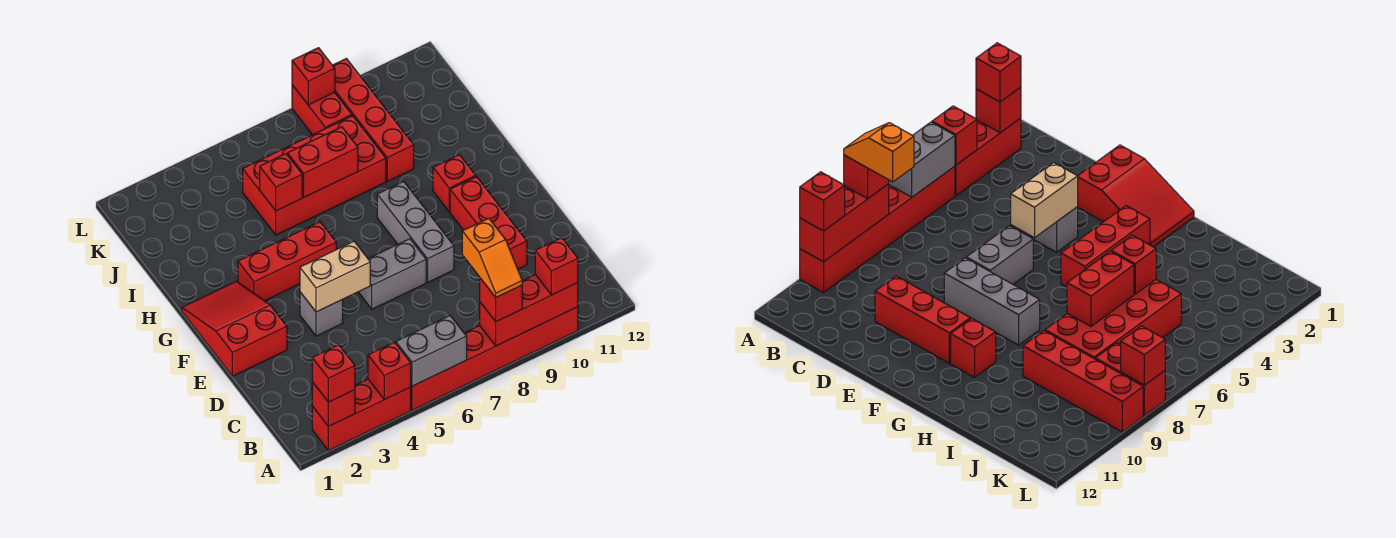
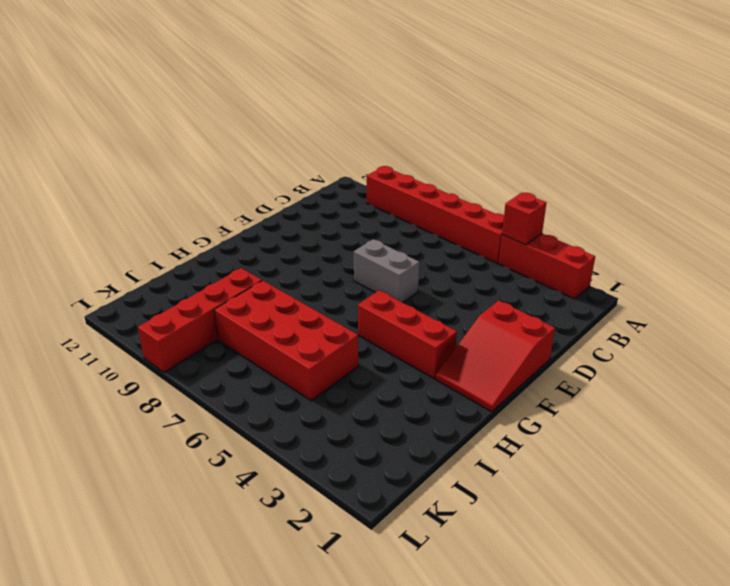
none -> red 1x3 brick [450,177,527,269]
none -> grey 1x1 brick [300,292,343,336]
none -> grey 1x3 brick [377,181,454,282]

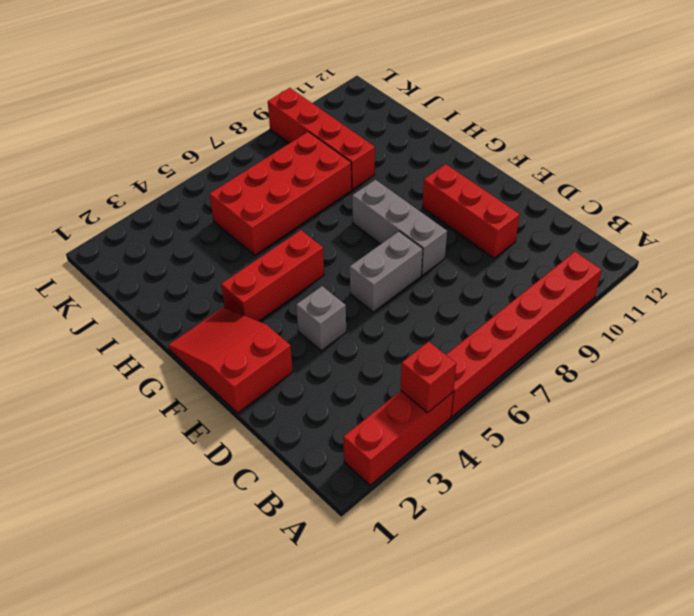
none -> red 1x1 brick [433,155,476,212]
none -> red 1x2 brick [292,85,352,135]
none -> red 1x1 brick [312,382,355,426]

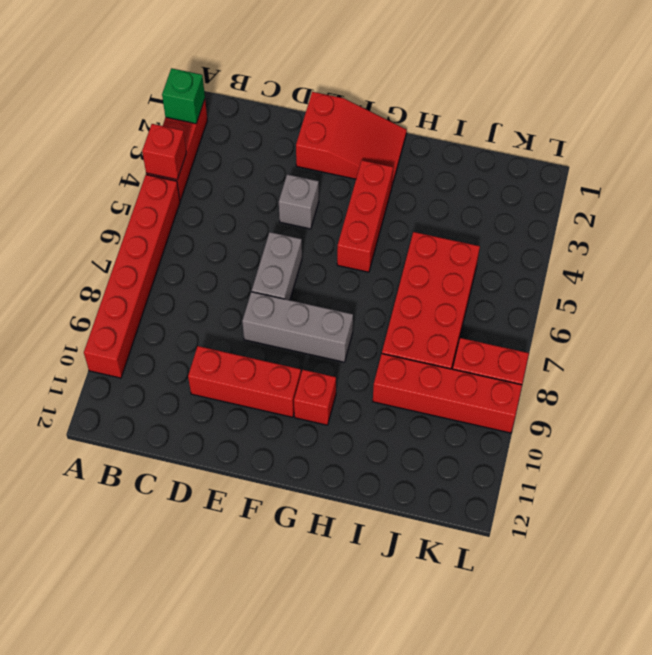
green 1x1 brick [162,68,205,124] -> red 1x1 brick [312,382,355,426]
none -> grey 1x2 brick [396,316,467,386]
none -> red 1x3 brick [480,275,578,346]
none -> tan 1x2 brick [300,241,370,312]

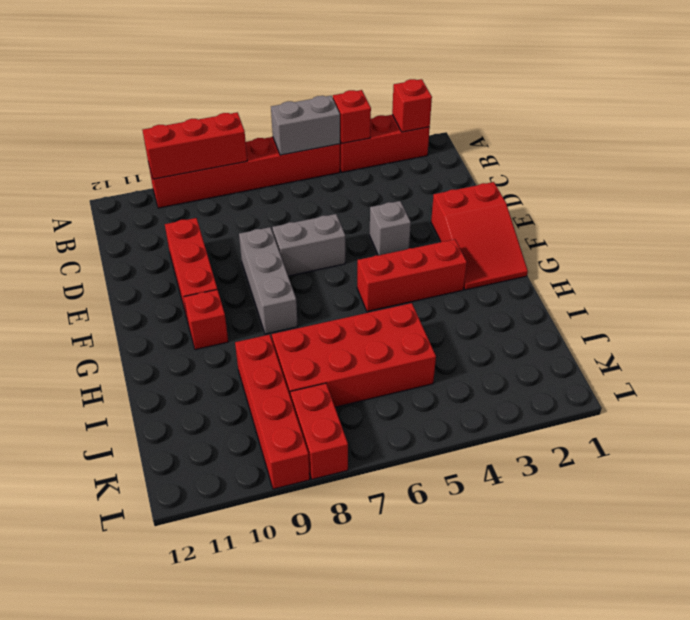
none -> tan 1x2 brick [300,241,370,312]
none -> red 1x1 brick [260,154,302,211]
none -> red 1x2 brick [287,127,358,197]

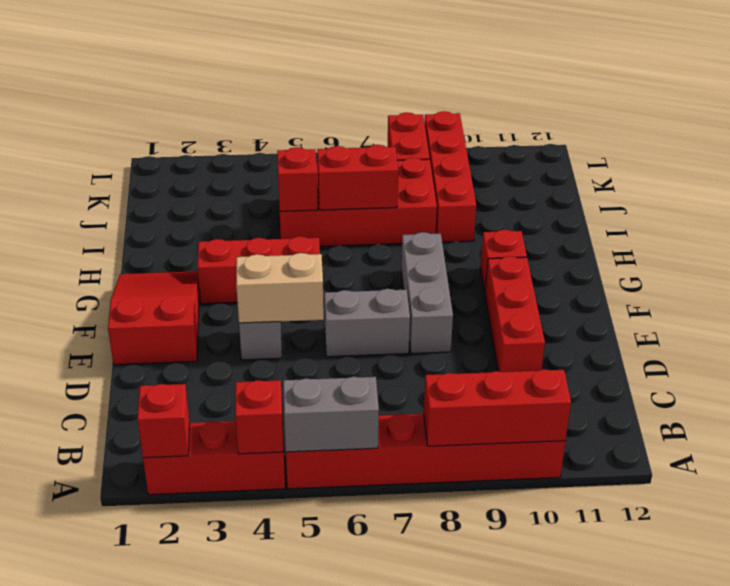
none -> red 1x1 brick [292,48,335,105]
none -> red 1x1 brick [312,345,355,402]
none -> red 1x1 brick [480,278,522,322]

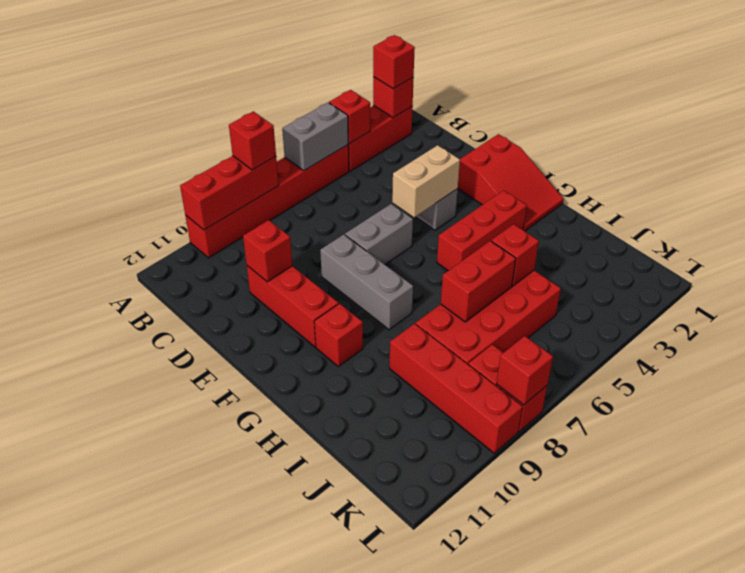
red 1x1 brick [243,220,292,282] -> red 1x1 brick moved to [535,238,578,295]
none -> orange 1x2 slope [462,218,522,297]

